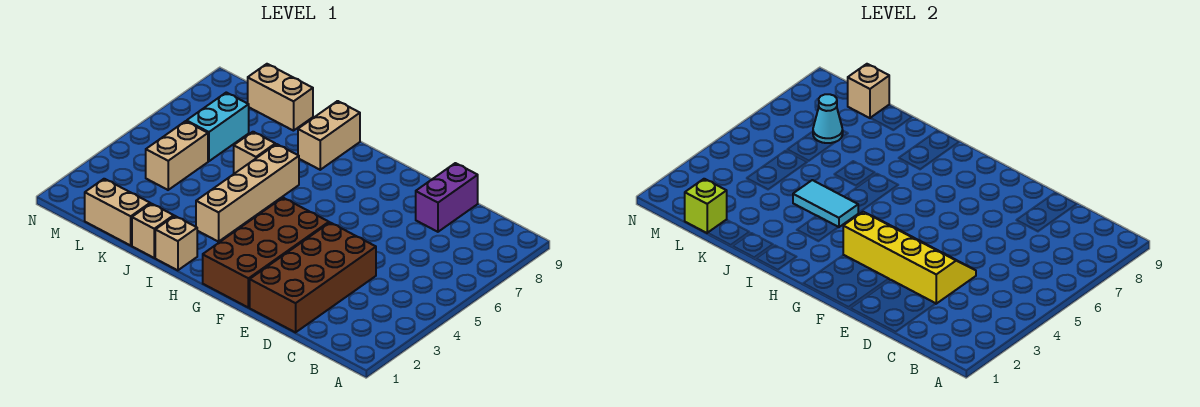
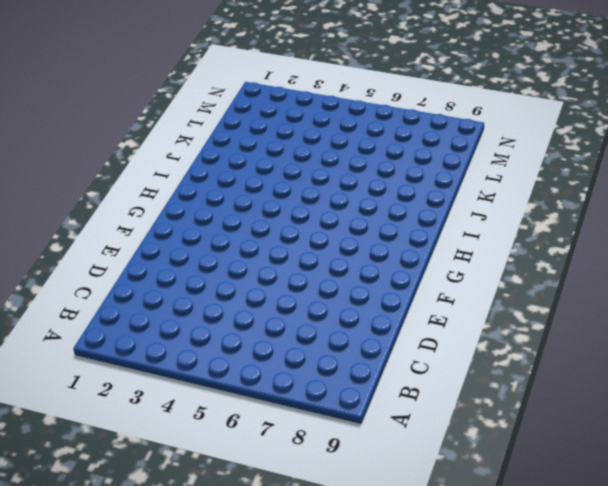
none -> brown 2x4 brick [250,223,376,332]
none -> purple 1x2 brick [416,163,478,232]
none -> brown 2x4 brick [203,198,329,308]

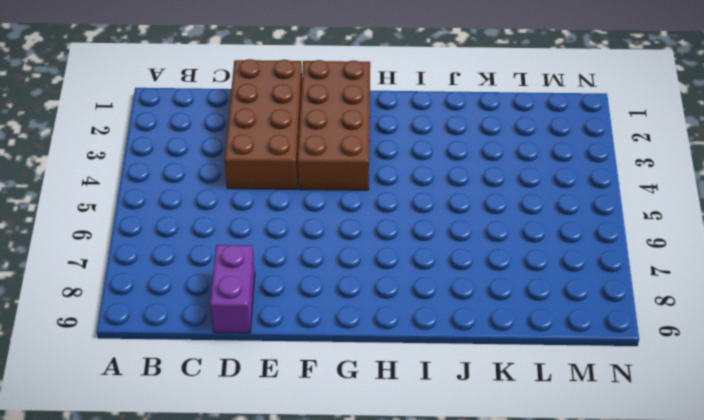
none -> tan 1x1 brick [155,216,197,270]
none -> tan 1x4 brick [196,144,299,242]
none -> tan 1x2 brick [298,101,360,170]

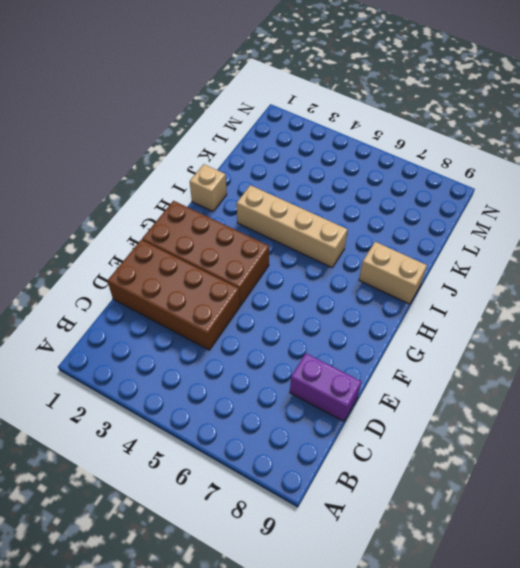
none -> tan 1x1 brick [132,204,174,258]
none -> tan 1x1 brick [234,132,275,174]
none -> tan 1x2 brick [85,179,150,245]

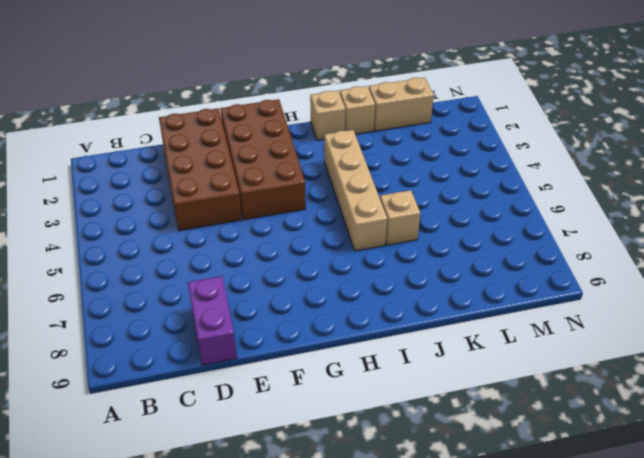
none -> tan 1x2 brick [298,101,360,170]
none -> tan 1x2 brick [248,64,313,131]
none -> tan 1x2 brick [146,121,208,190]

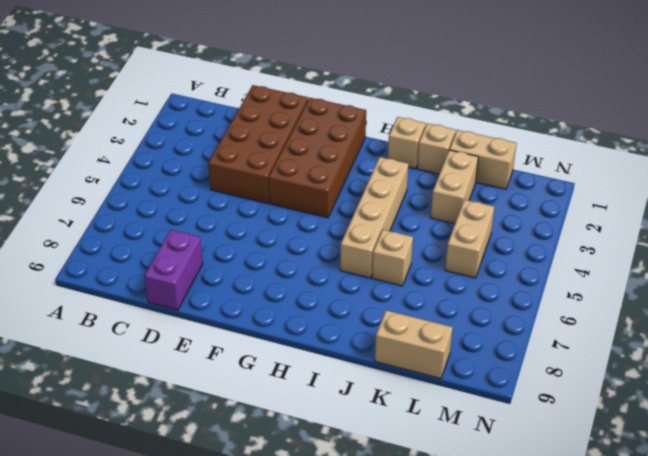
tan 1x2 brick [431,150,478,224] -> tan 1x2 brick moved to [298,101,360,170]
none -> cyan 1x2 brick [187,92,249,161]
none -> yellow 2x4 slope [843,212,976,304]
none -> cyan 1x2 tile [793,180,858,227]

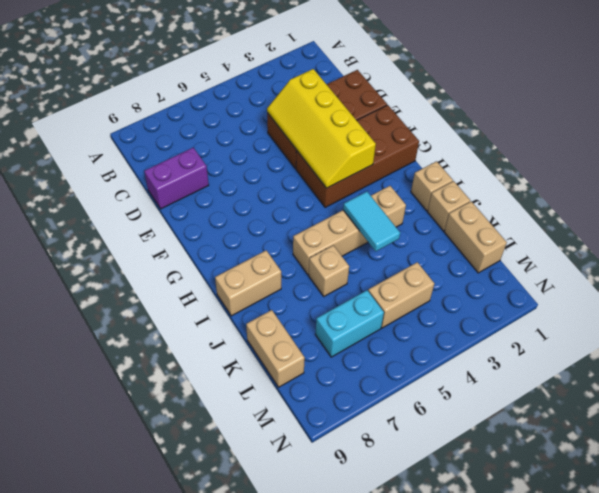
none -> lime 1x1 brick [685,179,727,233]
none -> cyan 1x1 cone [813,94,843,143]
none -> tan 1x1 brick [848,64,889,118]

